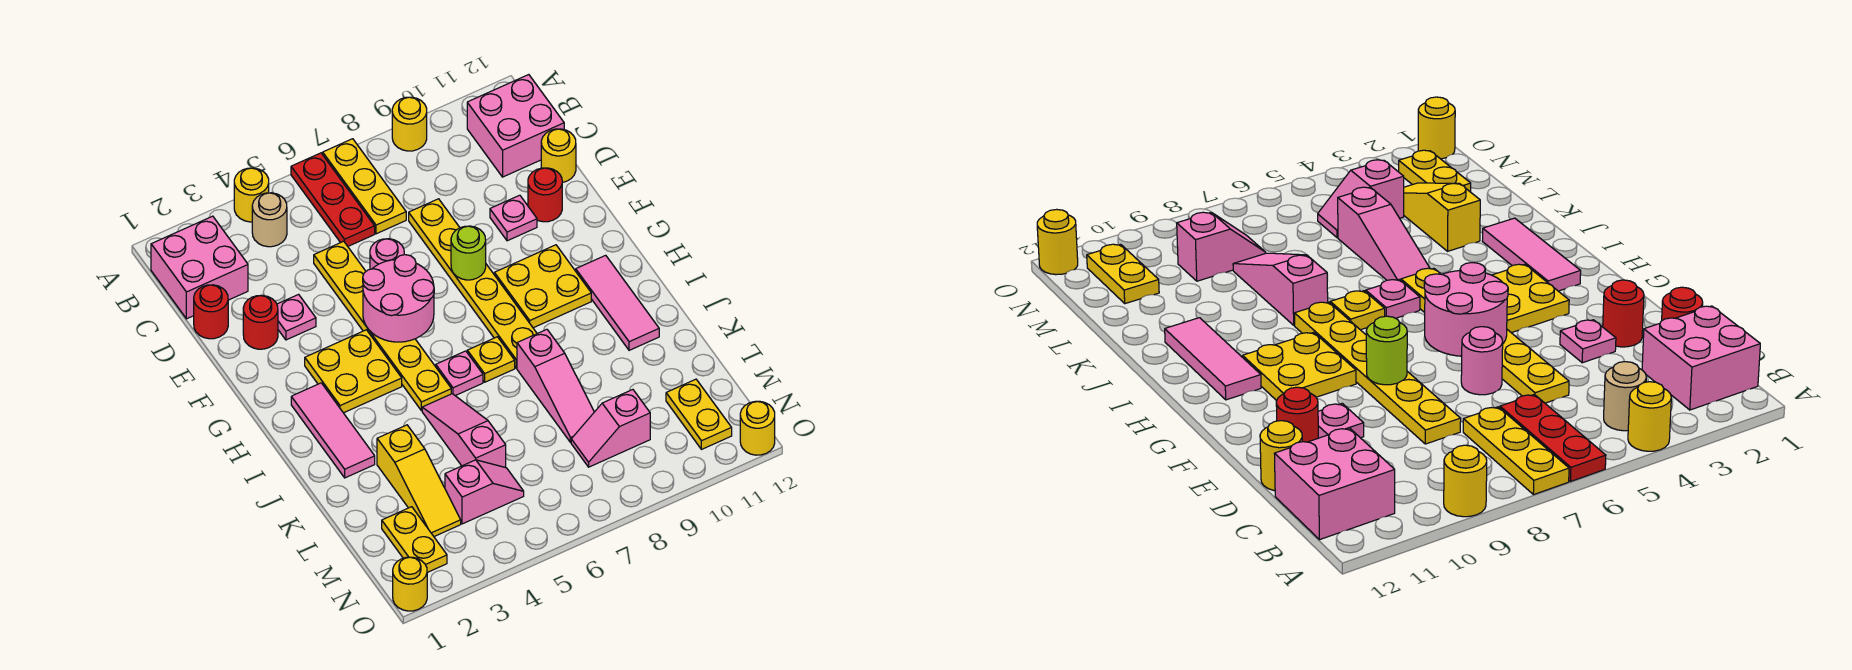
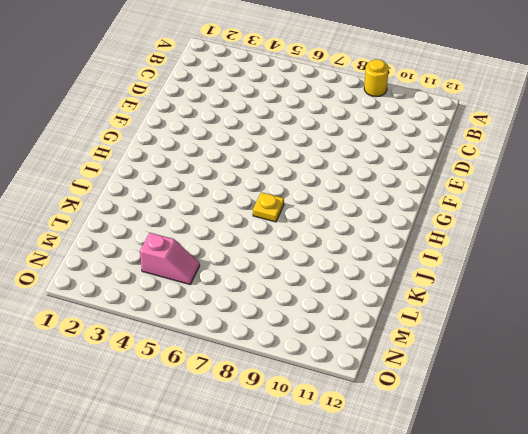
none -> yellow 1x1 round brick [234,168,269,222]
none -> red 1x3 plate [291,153,375,246]
none -> yellow 1x3 plate [323,139,406,234]
none -> pink 2x2 brick [151,216,248,319]

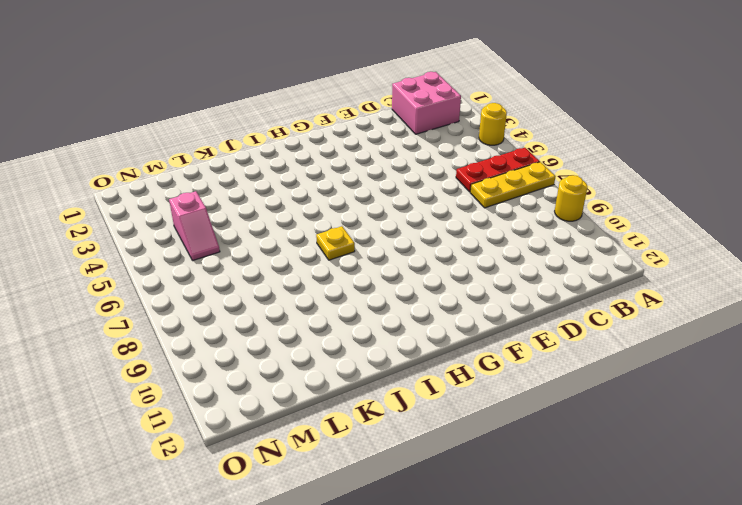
none -> tan 1x1 round brick [252,193,287,247]
none -> pink 2x2 brick [467,75,564,177]
none -> red 1x1 round brick [194,285,228,339]
none -> yellow 1x6 plate [314,241,451,411]

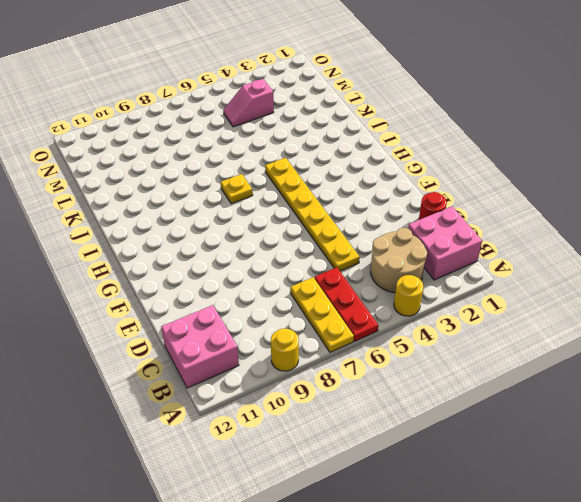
tan 2x2 round brick [371,228,427,293] -> tan 1x1 round brick [252,193,287,247]
none -> yellow 1x6 plate [409,199,537,368]
none -> yellow 1x1 round brick [541,129,576,183]
none -> red 1x1 round brick [243,295,278,349]
none -> pink 1x1 plate [277,294,316,340]

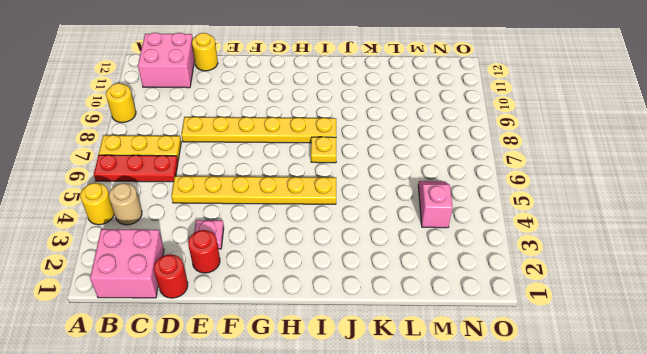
none -> pink 1x1 round brick [370,239,404,269]
none -> pink 1x1 plate [490,195,537,241]
none -> red 1x1 round brick [528,168,562,222]
none -> yellow 2x2 plate [305,330,402,413]

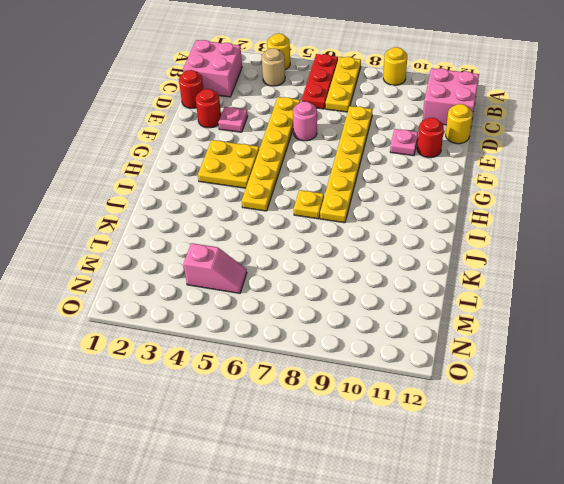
none -> yellow 2x2 plate [494,245,591,328]
none -> pink 1x3 tile [291,383,375,478]
none -> pink 1x3 tile [576,255,659,350]
none -> pink 1x1 plate [436,351,483,396]

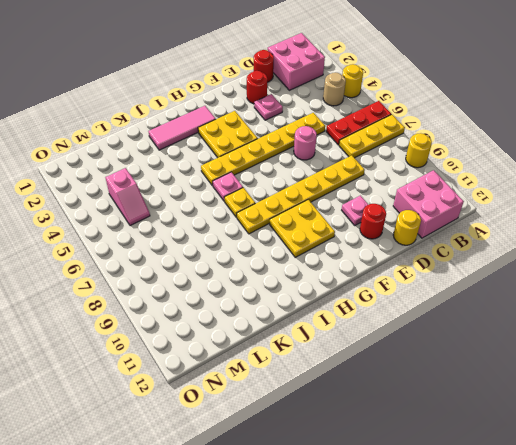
none -> pink 1x3 tile [576,255,659,350]
none -> pink 1x3 slope [422,394,506,467]
none -> pink 1x3 slope [517,329,594,442]
none -> yellow 1x3 slope [377,425,461,536]

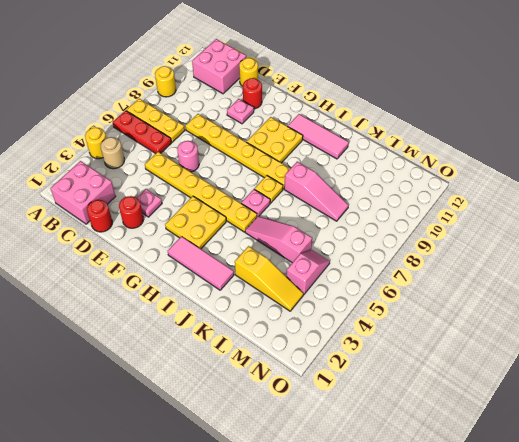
none -> yellow 1x2 plate [382,507,447,572]
none -> pink 1x2 slope [571,390,650,467]
none -> yellow 1x2 plate [666,379,732,449]
none -> yellow 1x1 round brick [393,557,427,611]

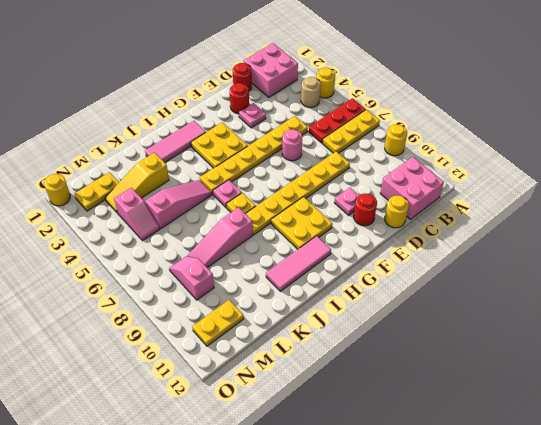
none -> yellow 1x1 round brick [740,401,775,455]
none -> pink 2x2 round brick [363,255,434,342]
none -> lime 1x1 round brick [451,226,486,280]

